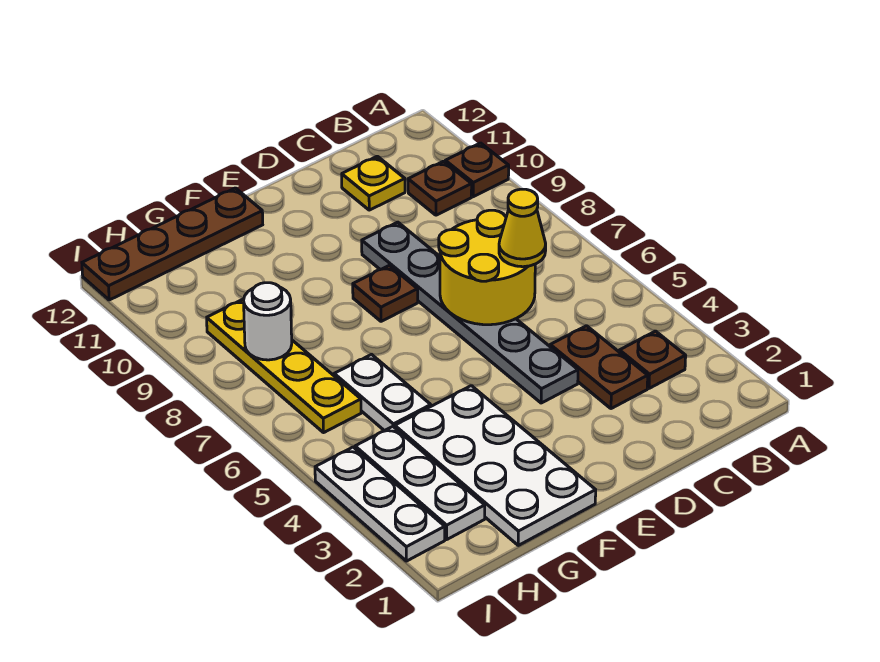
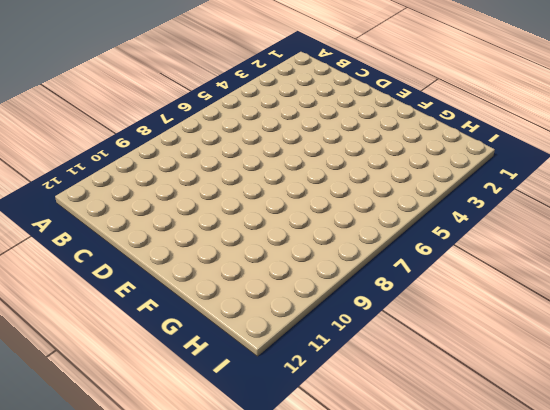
none -> brown 1x1 plate [445,143,509,197]
none -> brown 1x1 plate [620,331,686,388]
none -> brown 1x1 plate [408,161,472,215]

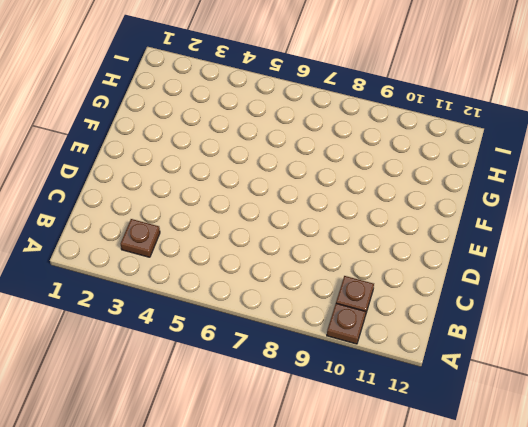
none -> brown 1x2 plate [550,326,648,409]
none -> yellow 1x1 plate [342,156,405,210]
none -> grey 1x6 plate [362,222,578,403]

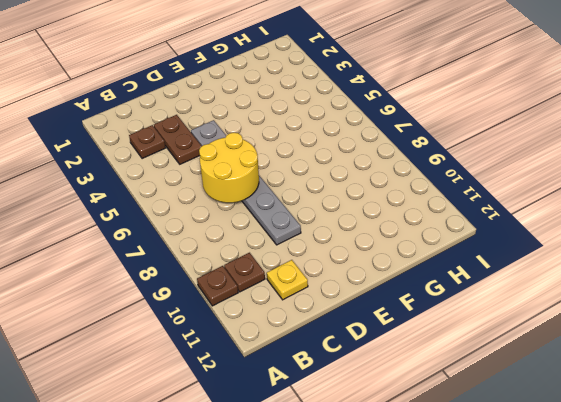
none -> brown 1x1 plate [353,266,418,321]
none -> white 2x4 plate [395,386,596,545]
none -> brown 1x4 plate [82,188,263,300]

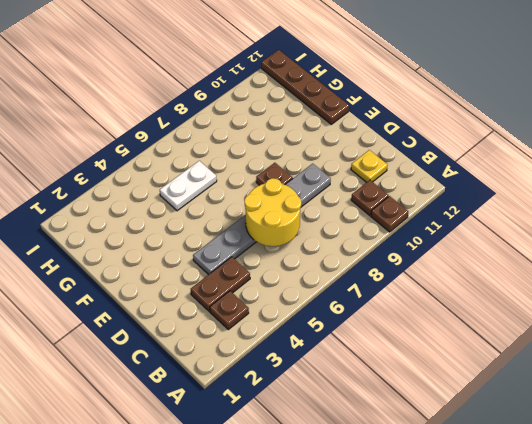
none -> white 2x4 plate [395,386,596,545]
none -> white 1x3 plate [355,427,485,539]
none -> yellow 1x4 plate [207,299,361,433]

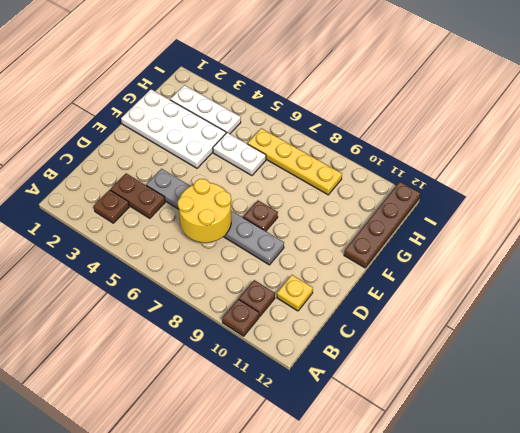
none -> white 1x3 plate [315,447,445,561]
none -> white 1x1 round brick [244,283,292,360]
none -> yellow 1x1 cone [499,189,546,267]

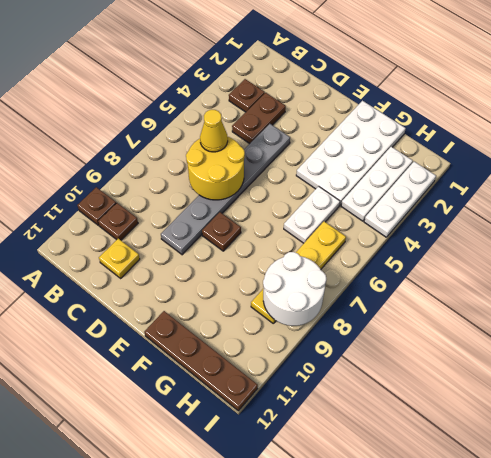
white 2x2 round brick [263,252,326,326] -> white 1x1 round brick [244,283,292,360]

